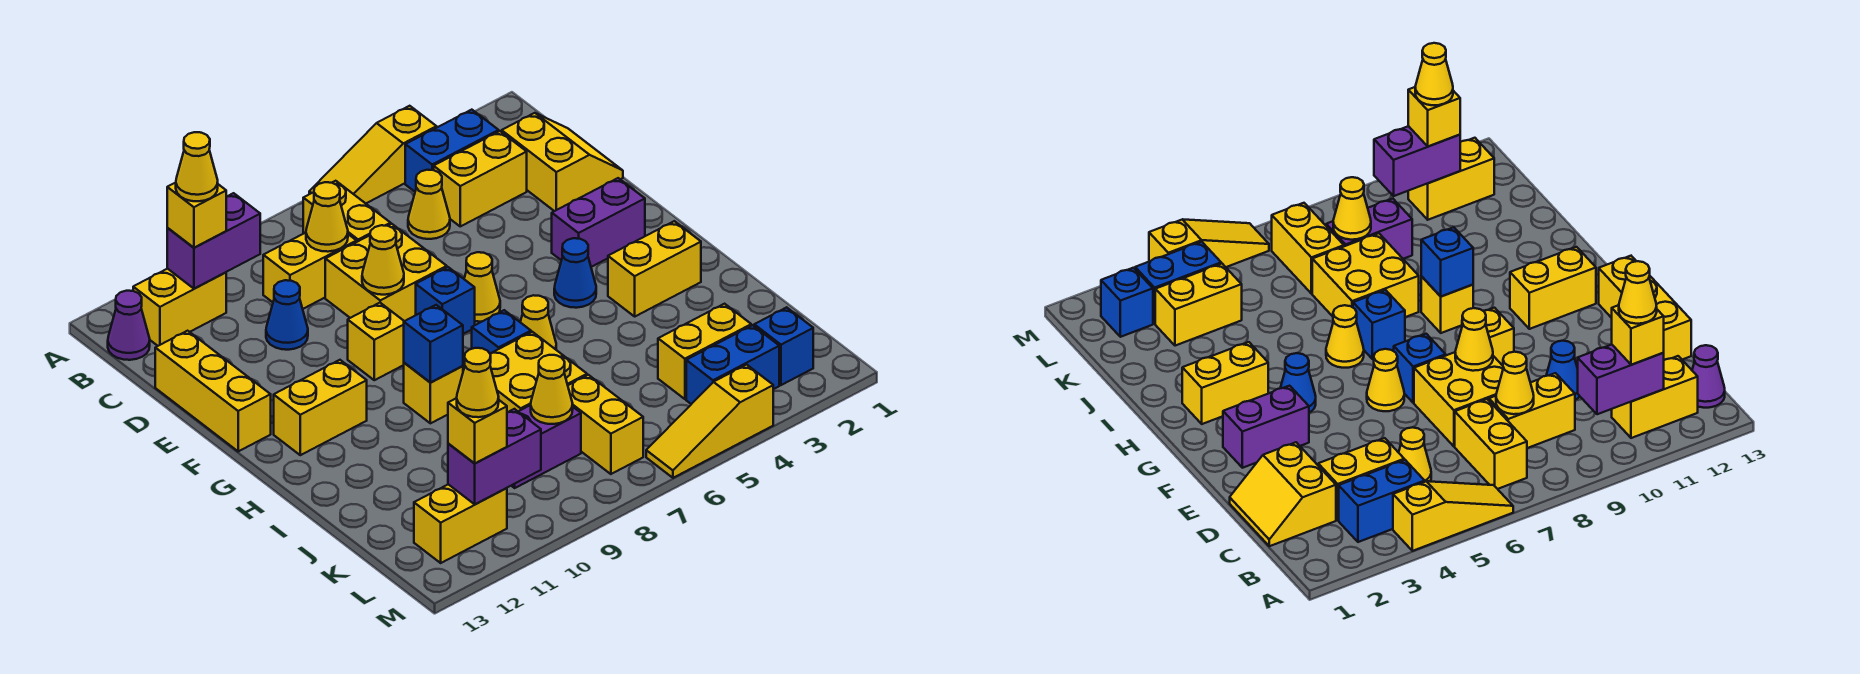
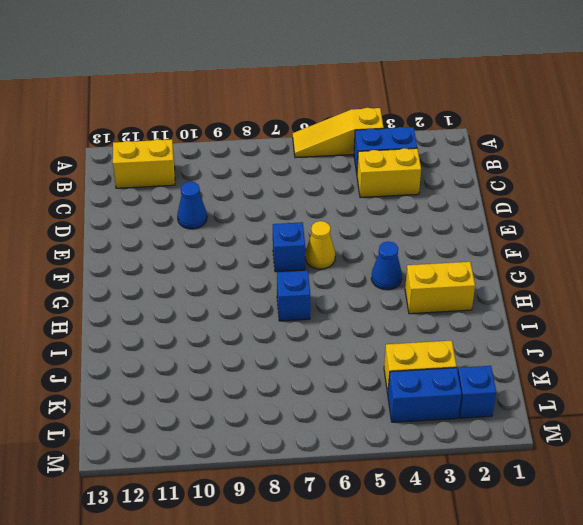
none -> yellow 1x2 brick [303,181,391,242]
none -> purple 1x1 cone [108,291,150,360]
none -> yellow 2x2 slope [502,113,623,211]
none -> yellow 1x1 cone [408,170,450,239]

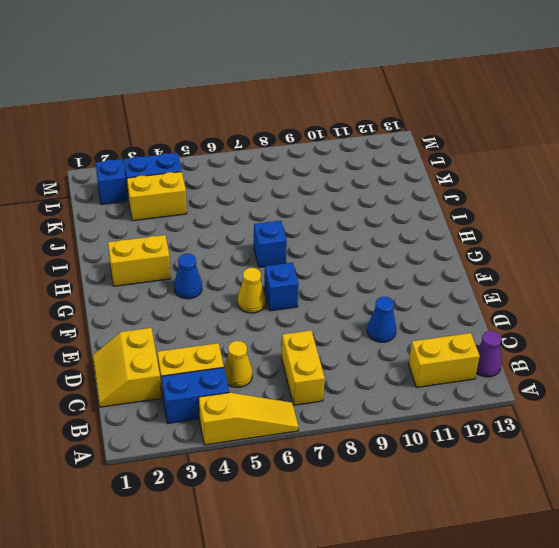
none -> yellow 1x2 brick [263,233,357,309]
none -> yellow 2x2 brick [325,224,447,321]
none -> yellow 1x3 brick [155,331,271,451]
none -> purple 1x2 brick [552,178,645,267]

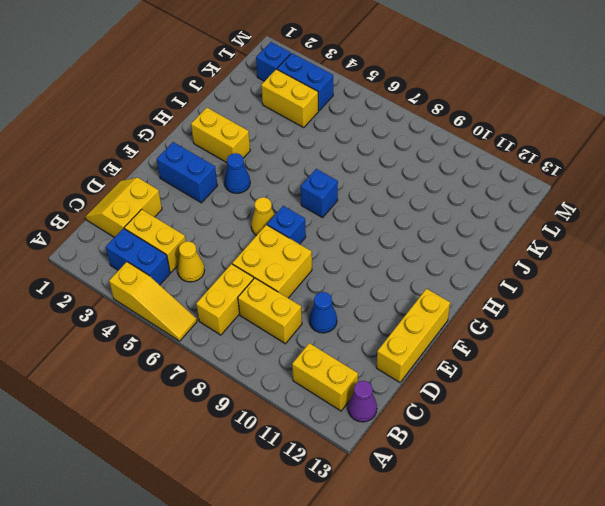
blue 1x2 brick [157,142,217,203] -> purple 1x2 brick [552,178,645,267]
none -> yellow 1x1 brick [348,303,404,380]
none -> yellow 1x2 brick [274,360,367,455]
none -> yellow 1x1 cone [520,295,556,349]
none -> yellow 1x1 brick [404,363,463,423]

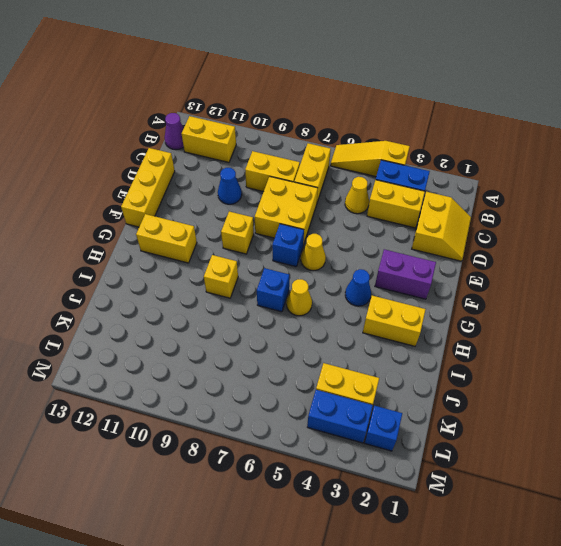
none -> yellow 2x2 brick [490,332,587,412]
none -> yellow 1x2 brick [568,375,643,474]
none -> purple 1x2 brick [511,405,581,488]
none -> yellow 1x2 brick [414,484,507,563]

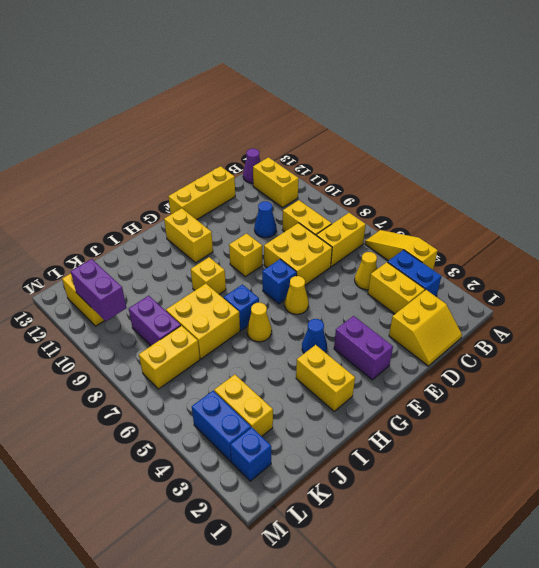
none -> yellow 1x3 slope [646,365,773,478]
none -> purple 1x2 brick [167,193,260,289]
none -> yellow 1x1 cone [306,182,348,252]
none -> yellow 1x1 cone [362,225,404,295]

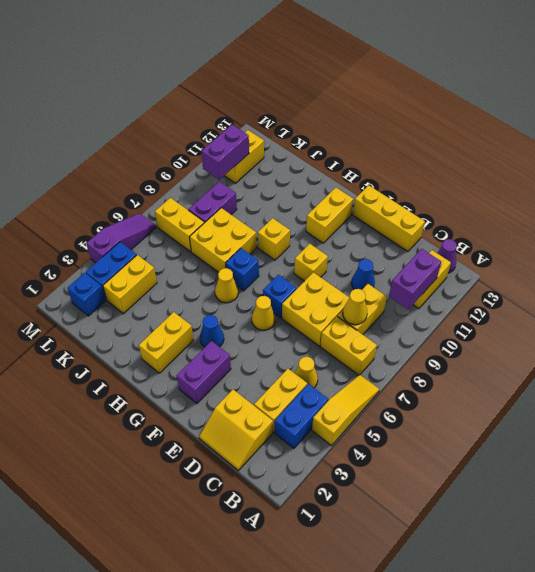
purple 1x3 slope [87,213,156,263] -> yellow 1x3 slope [646,365,773,478]
none -> yellow 1x1 cone [362,225,404,295]
none -> blue 1x1 brick [404,305,463,383]
none -> yellow 1x1 cone [531,355,573,424]
none -> yellow 1x1 brick [167,182,226,248]

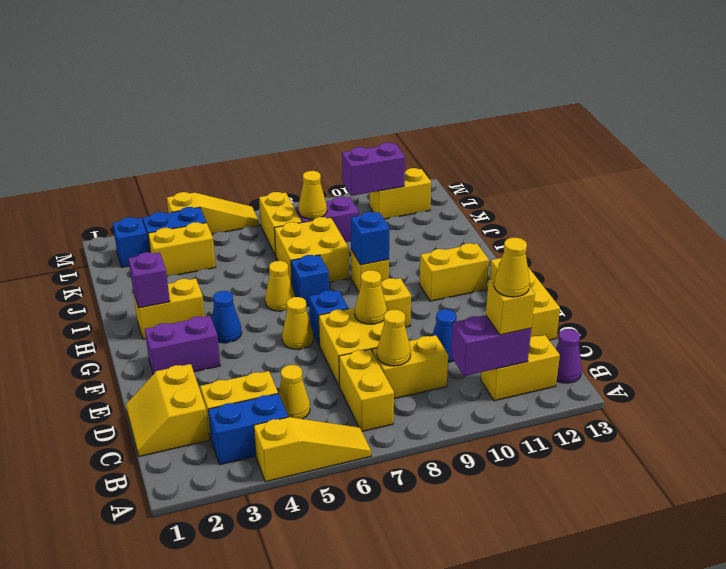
purple 1x1 brick [128,252,170,308] -> none
none -> yellow 1x1 brick [448,398,507,463]
none -> yellow 1x1 cone [457,348,499,417]

